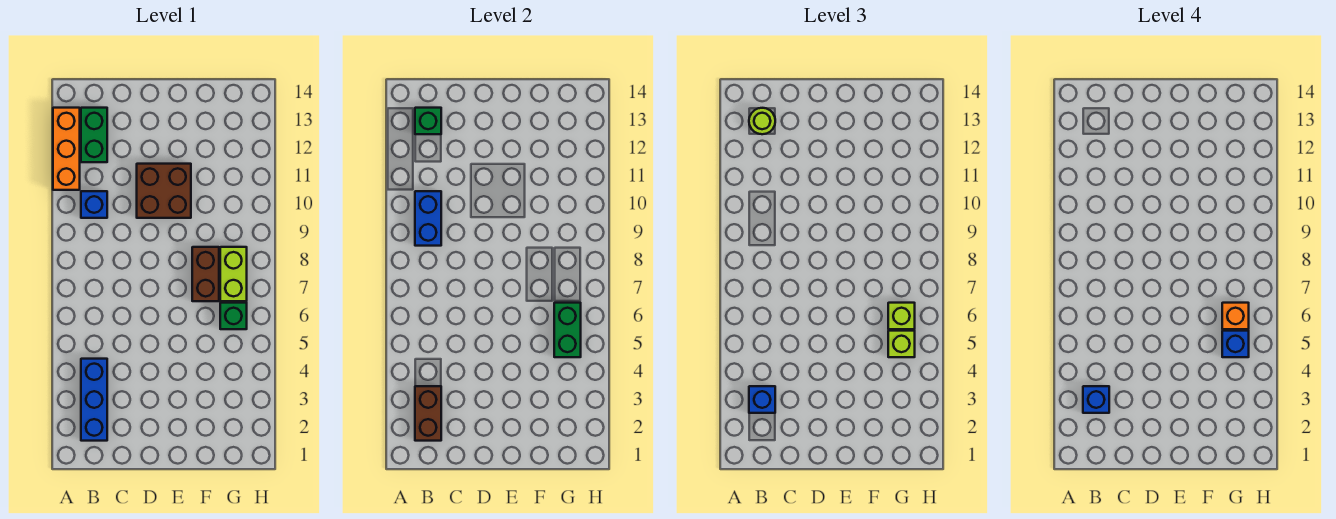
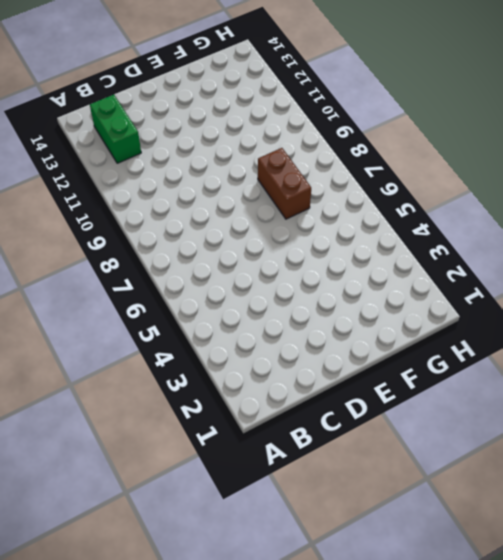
none -> orange 1x3 brick [53,108,80,190]
none -> blue 1x3 brick [81,359,107,441]
none -> blue 1x1 brick [81,191,107,218]

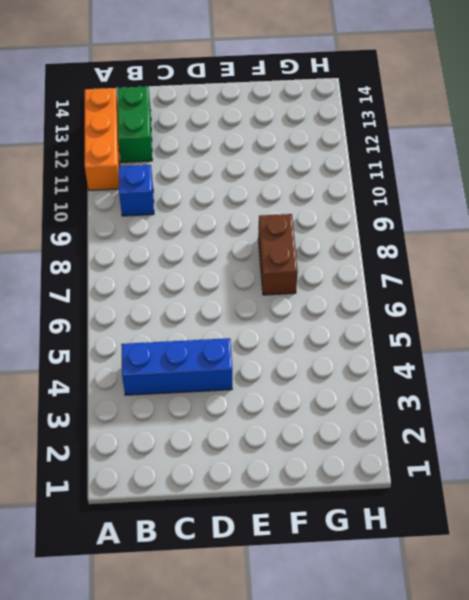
blue 1x3 brick [121,338,232,395] -> blue 1x3 brick turned to [81,359,107,441]
none -> brown 2x2 brick [137,164,191,218]
none -> green 1x1 brick [220,303,247,329]
none -> lime 1x2 brick [220,247,247,301]

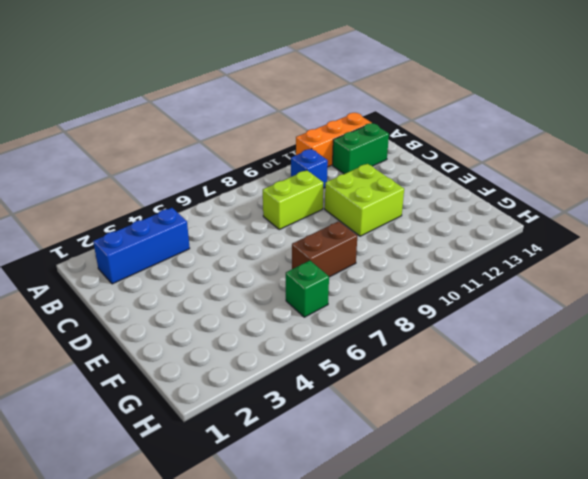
lime 1x2 brick [263,170,323,229] -> lime 1x2 brick moved to [220,247,247,301]
lime 2x2 brick [325,164,404,236] -> brown 2x2 brick [137,164,191,218]
none -> brown 1x2 brick [415,386,441,441]
none -> blue 1x2 brick [415,191,441,246]
none -> green 1x1 brick [415,108,441,134]

